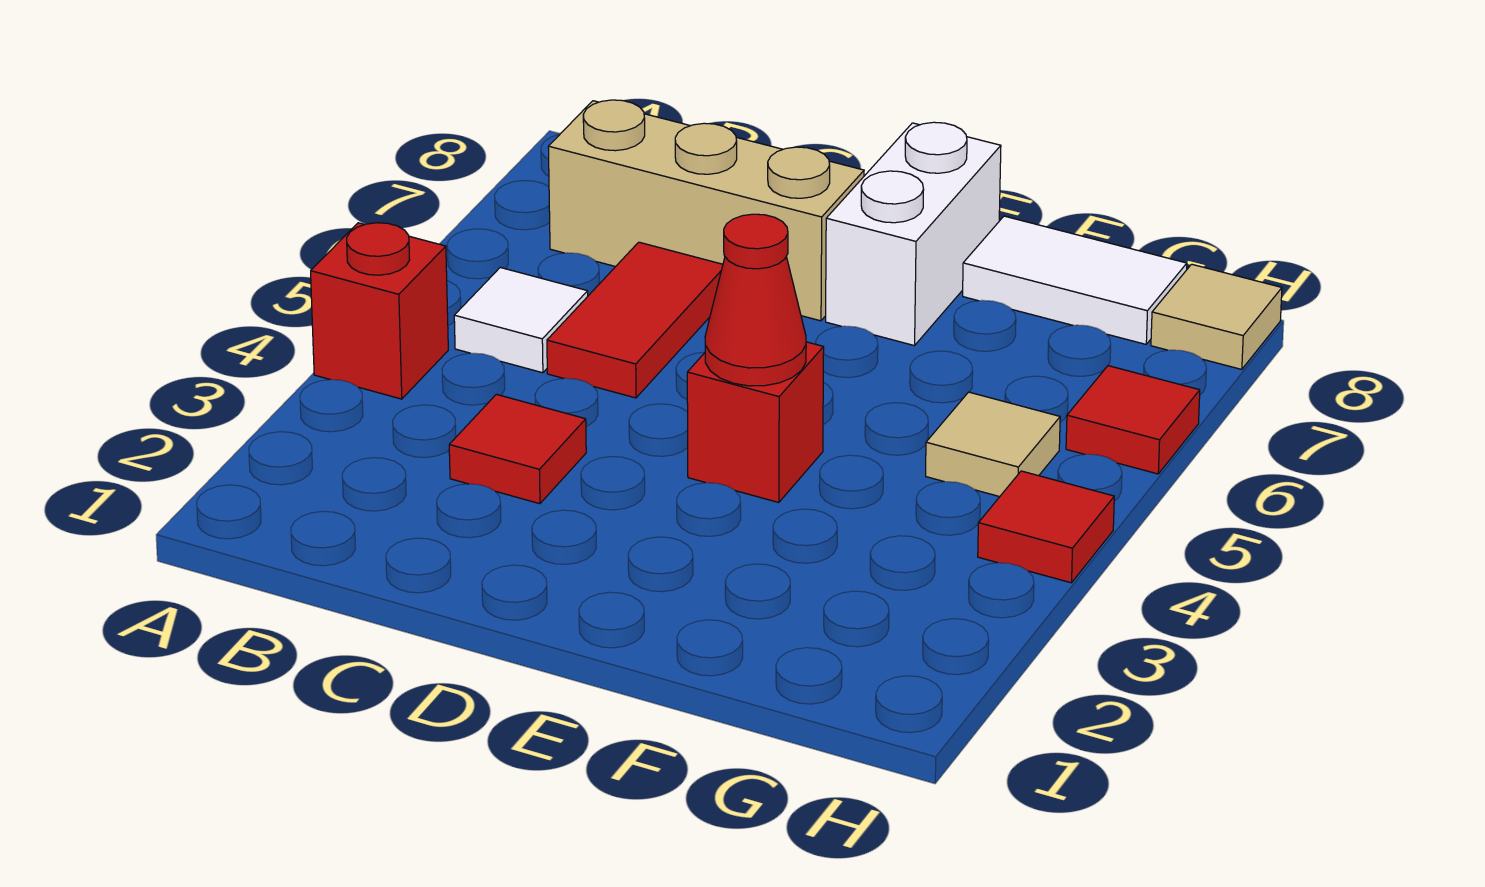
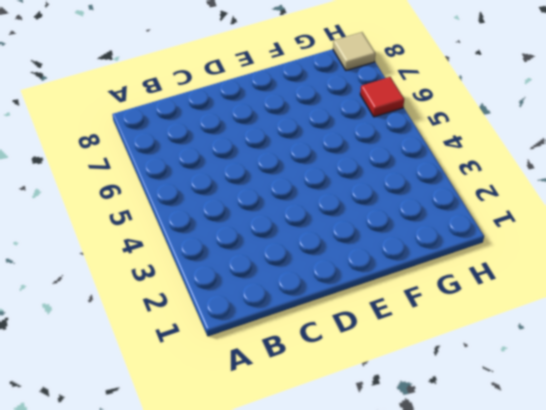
none -> red 1x1 brick [311,223,448,399]
none -> white 1x1 tile [454,268,588,373]
none -> tan 1x3 brick [548,100,864,321]

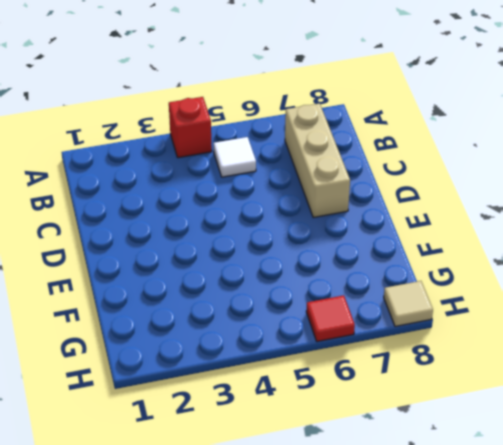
none -> red 1x1 tile [449,394,586,504]
none -> red 1x2 tile [547,242,723,398]
none -> red 1x1 brick [687,342,824,503]

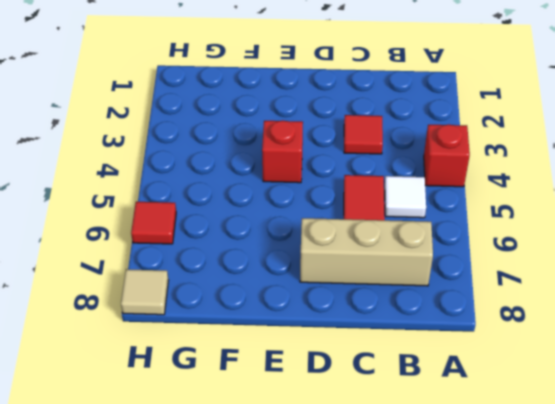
none -> white 1x2 brick [826,122,1001,346]
none -> white 1x2 tile [963,216,1187,344]
none -> tan 1x1 tile [926,392,1060,497]

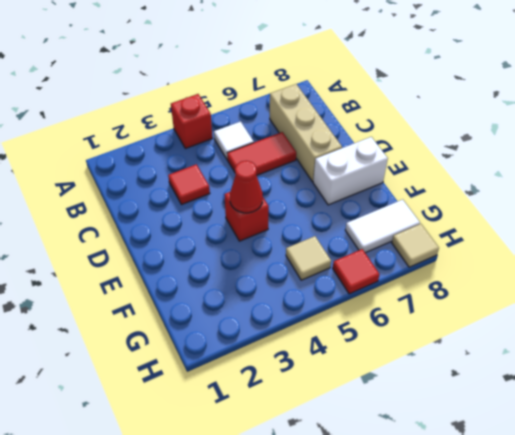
white 1x2 tile [345,199,420,253] -> white 1x2 tile turned to [963,216,1187,344]
none -> red 1x1 tile [978,471,1114,583]

